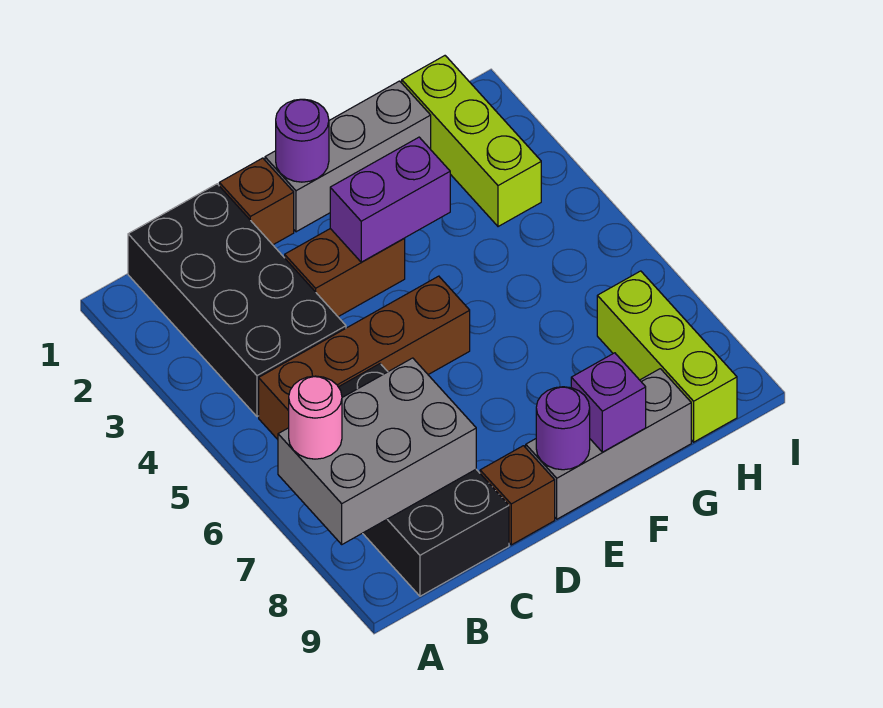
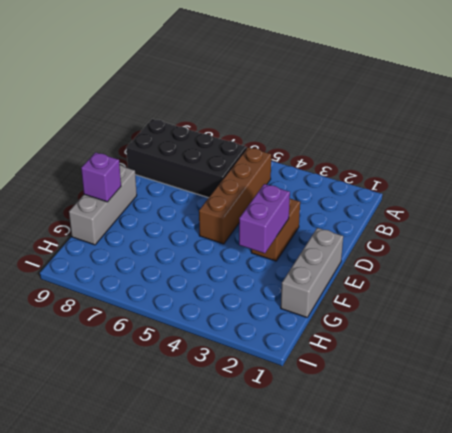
none -> black 2x4 brick [128,184,346,417]
none -> brown 1x1 brick [219,158,294,245]
none -> brown 1x1 brick [480,446,555,545]

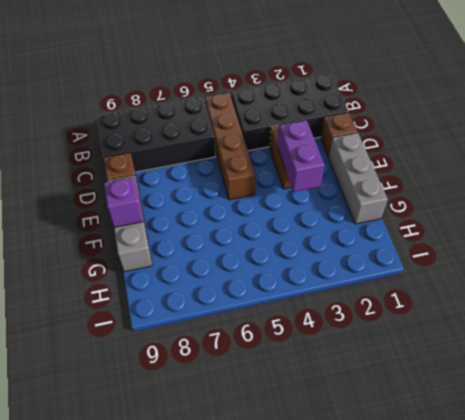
none -> lime 1x3 brick [402,56,541,227]
none -> lime 1x3 brick [597,271,737,442]
none -> grey 2x3 brick [278,358,476,544]

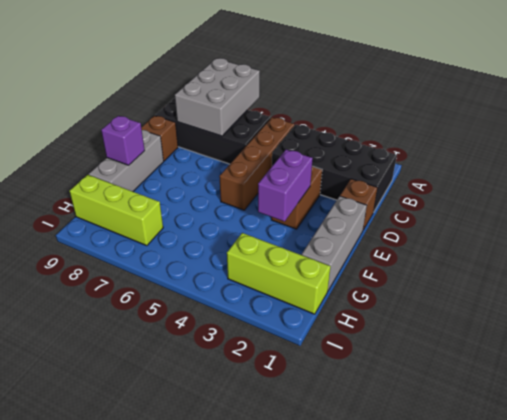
none -> purple 1x1 round brick [276,99,329,182]
none -> purple 1x1 round brick [536,387,590,470]
none -> pink 1x1 round brick [289,376,342,459]

